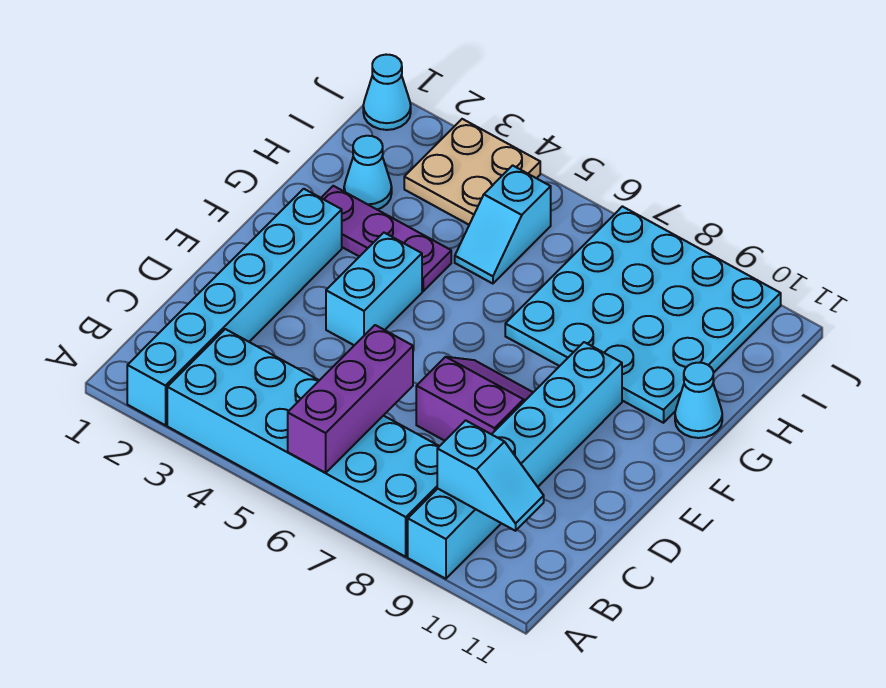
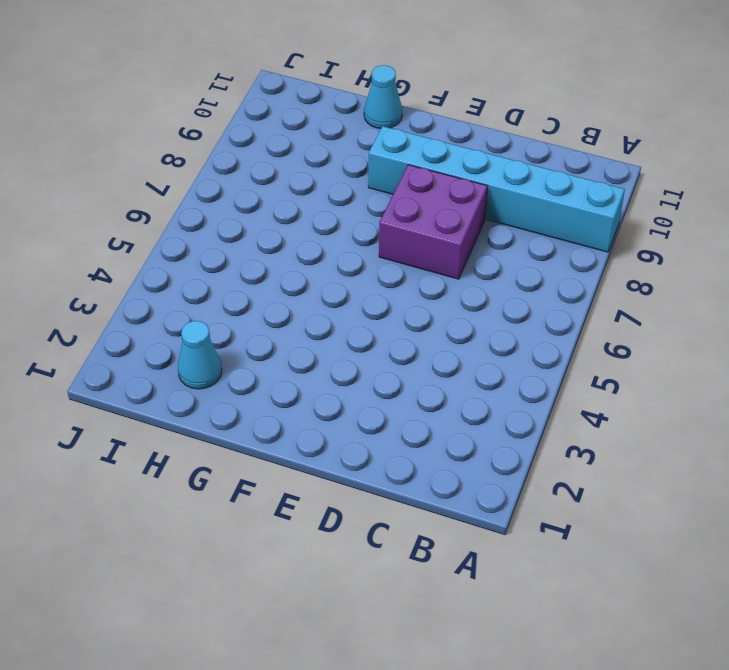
purple 2x2 brick [379,165,488,279] -> purple 2x2 slope [416,357,533,441]
none -> cyan 1x6 brick [127,189,342,425]
none -> cyan 2x6 brick [167,329,439,557]
none -> cyan 1x2 brick [326,233,422,345]

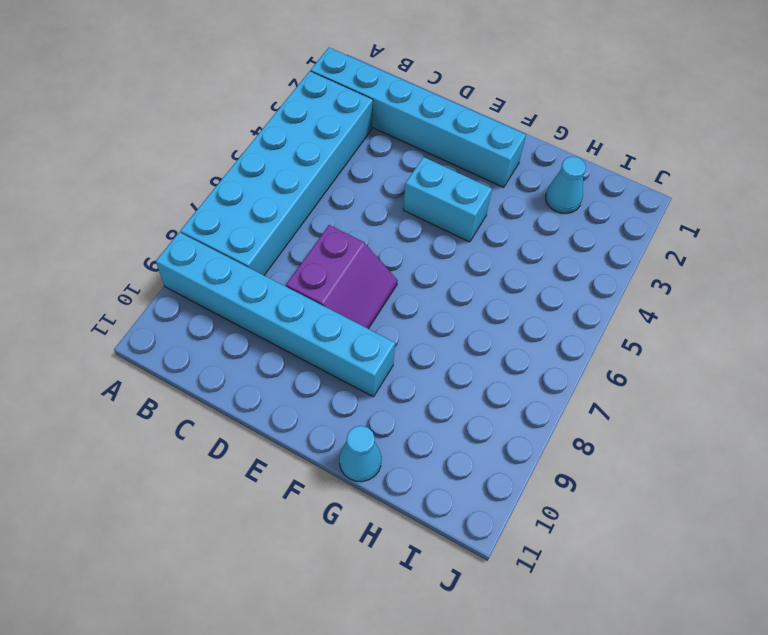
none -> purple 1x3 plate [321,186,451,291]
none -> cyan 4x4 plate [505,206,781,423]
none -> cyan 1x2 slope [455,165,551,284]

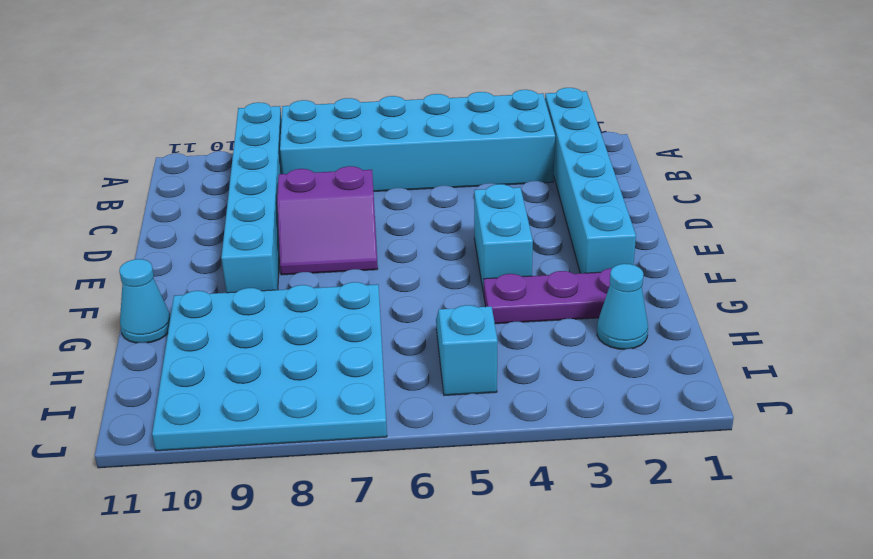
none -> tan 2x2 plate [404,119,540,225]
none -> cyan 1x1 cone [363,55,411,130]
none -> purple 1x3 brick [288,325,413,473]

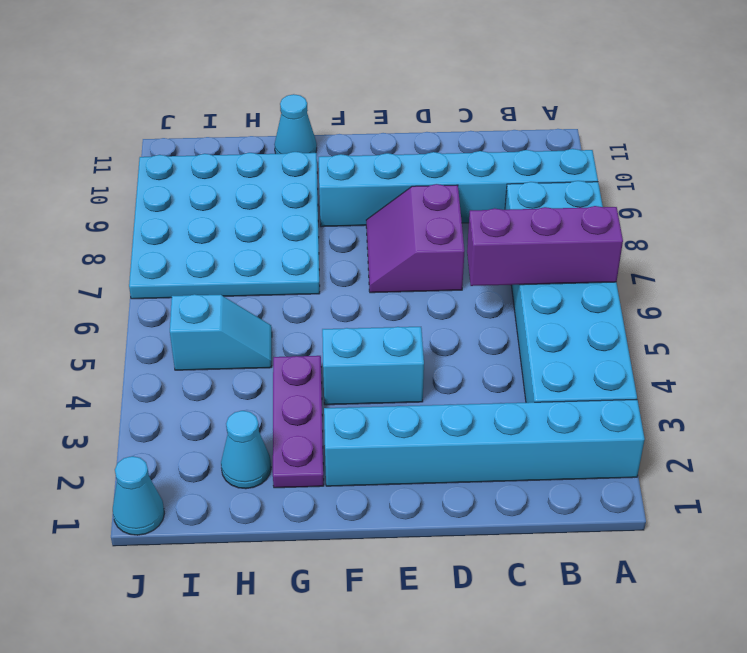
none -> tan 2x2 plate [404,119,540,225]
none -> cyan 1x2 slope [437,420,544,531]

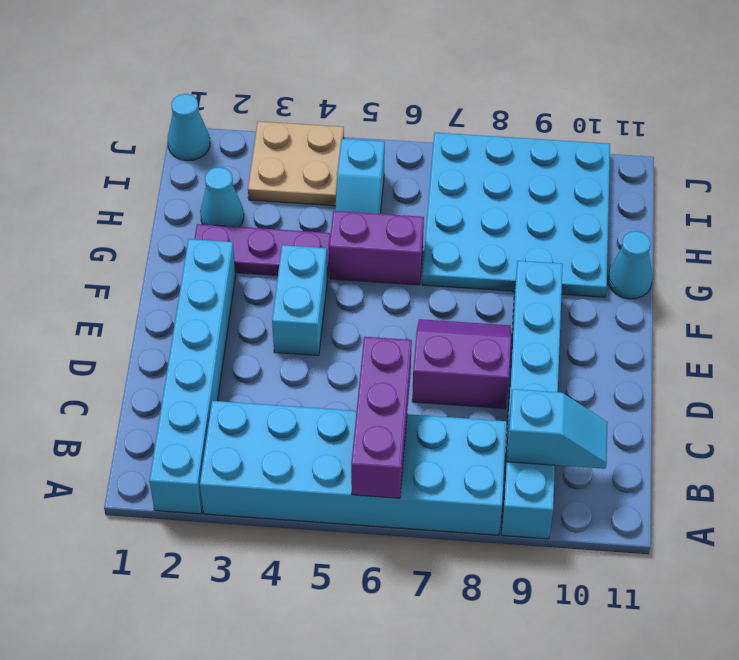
purple 1x2 brick [329,211,424,285] -> none

